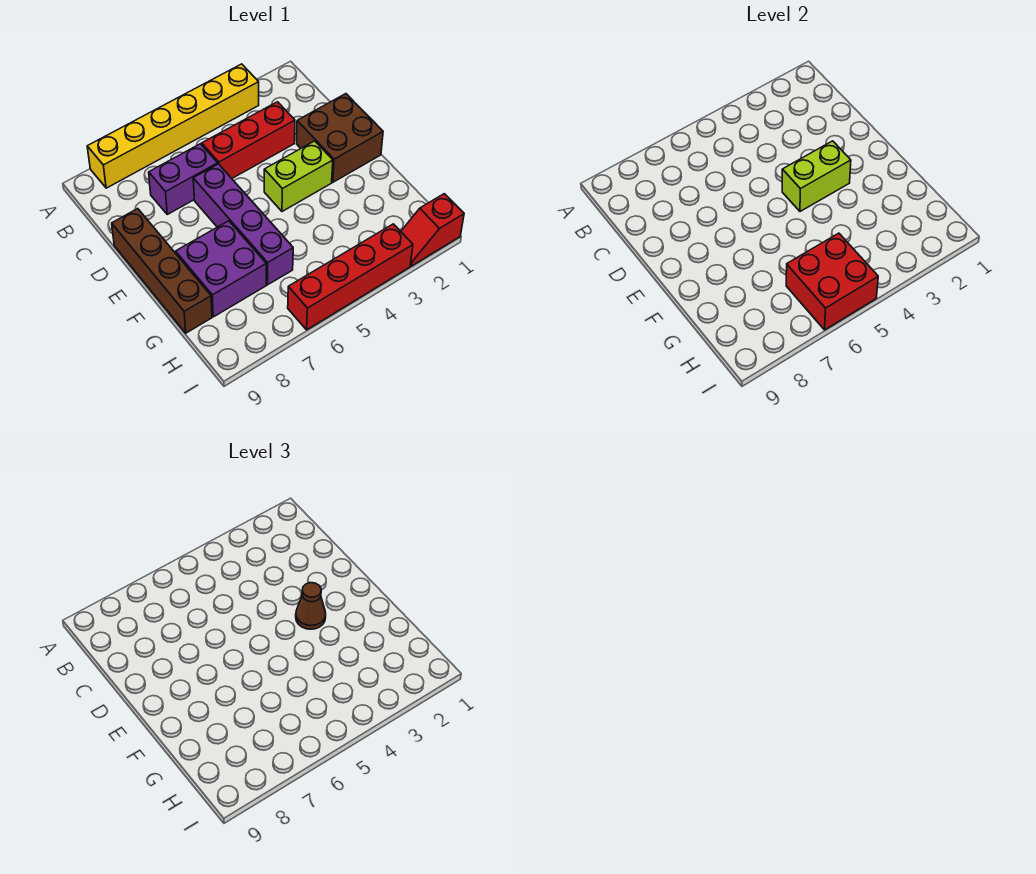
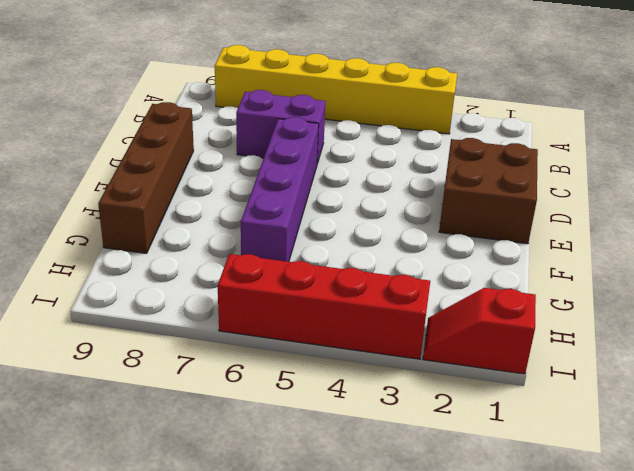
none -> red 1x3 brick [202,102,295,178]
none -> lime 1x2 brick [264,141,333,212]
none -> purple 2x2 brick [176,221,266,317]

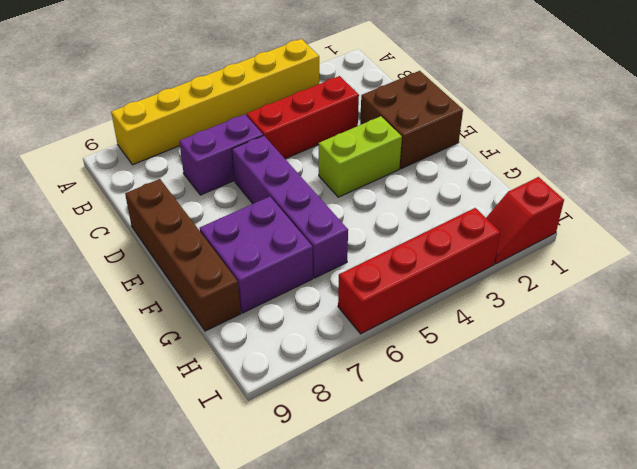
none -> lime 1x2 brick [782,141,851,212]
none -> red 2x2 brick [786,233,878,330]
none -> brown 1x1 cone [296,583,326,629]

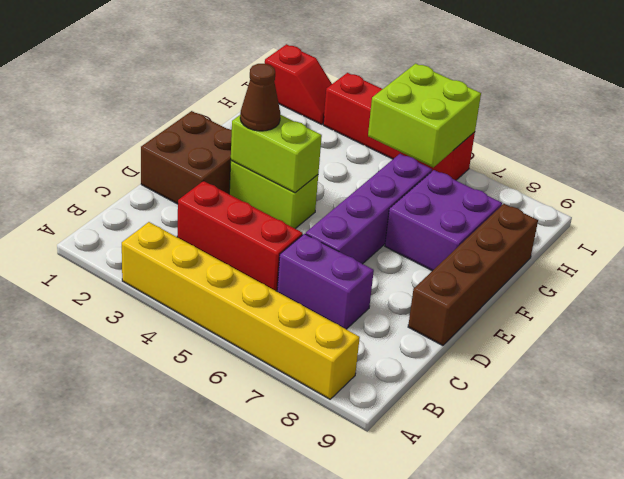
lime 2x2 brick [368,64,481,167] -> red 2x2 brick [786,233,878,330]

